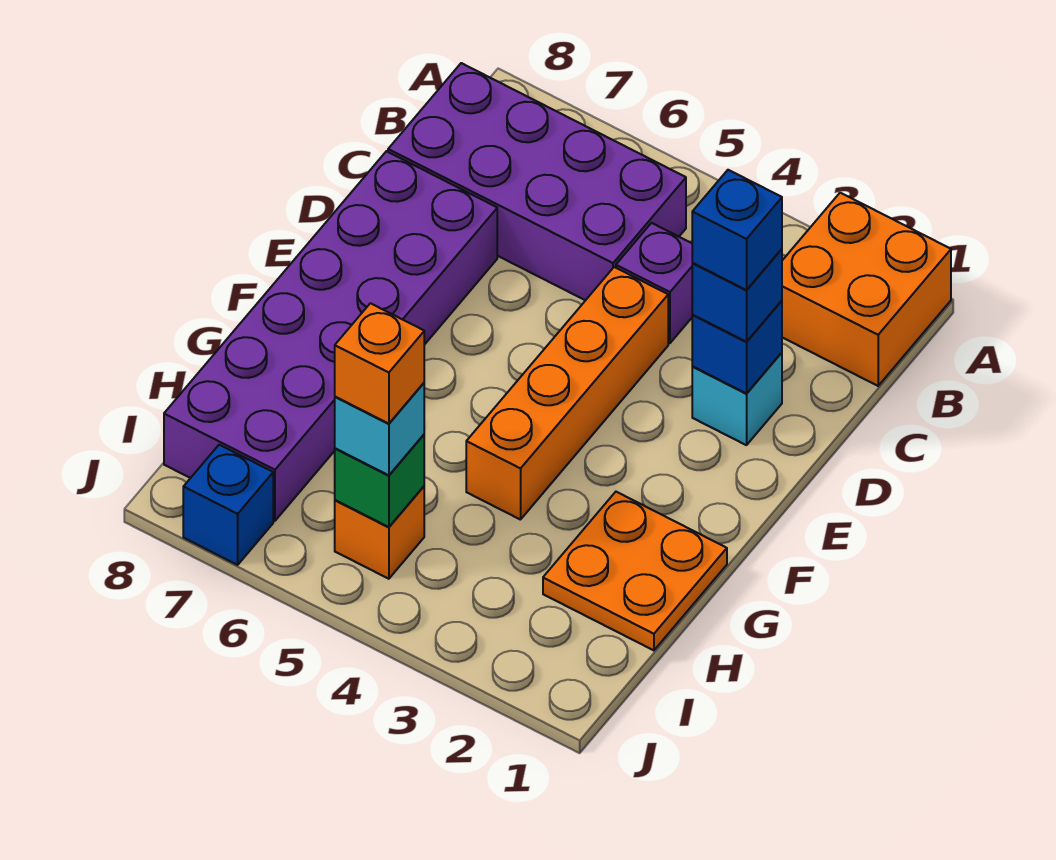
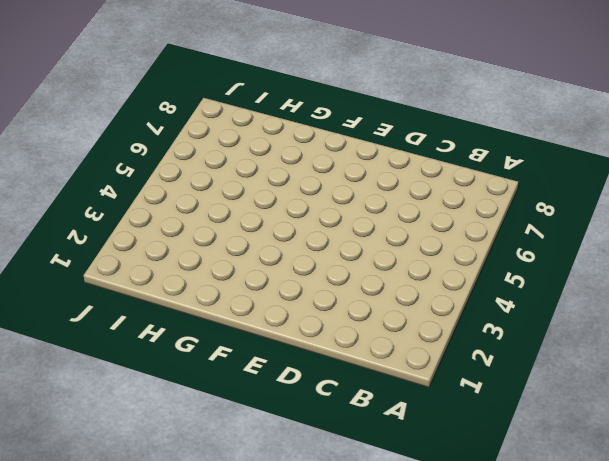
none -> orange 2x2 brick [782,193,951,386]
none -> purple 2x4 brick [388,63,686,300]
none -> purple 1x1 brick [616,223,692,343]

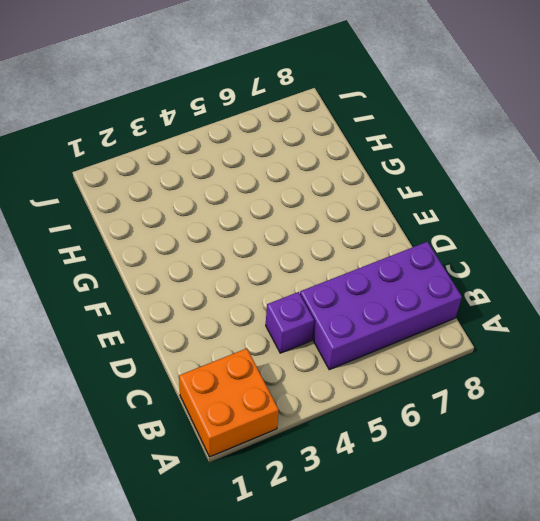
none -> cyan 1x1 brick [692,352,782,445]
none -> orange 1x4 brick [466,267,668,520]
none -> purple 2x6 brick [164,151,497,521]

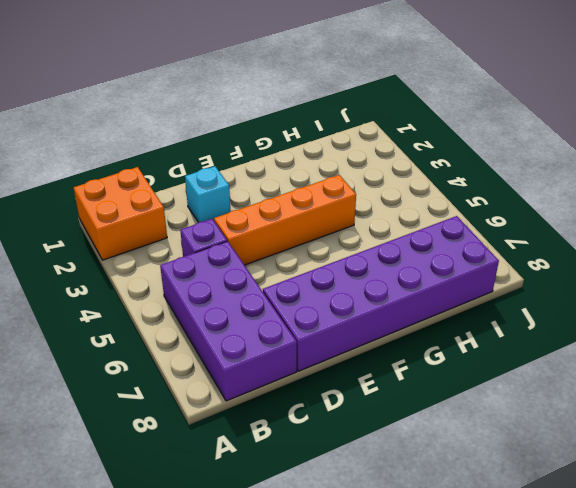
none -> orange 2x2 plate [543,492,727,650]
none -> orange 1x1 brick [335,486,424,579]
none -> blue 1x1 brick [183,445,273,565]

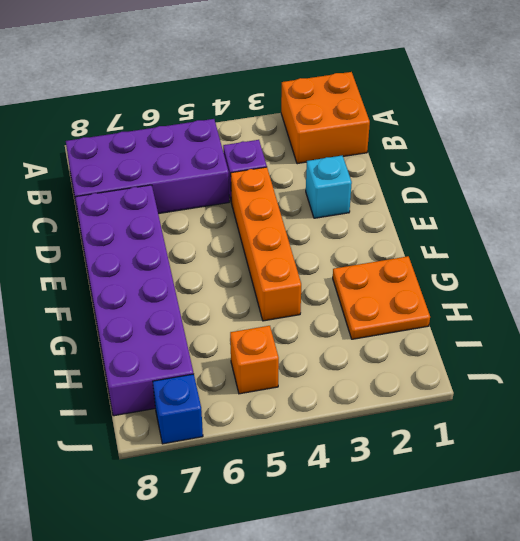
none -> blue 1x1 brick [692,301,782,394]
none -> green 1x1 brick [335,435,424,527]
none -> blue 1x1 brick [692,249,782,342]

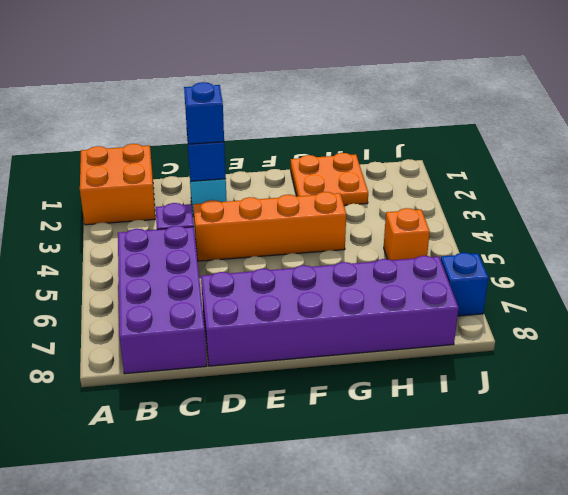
none -> green 1x1 brick [335,435,424,527]
none -> cyan 1x1 brick [335,383,424,475]
none -> blue 1x1 brick [692,170,782,290]

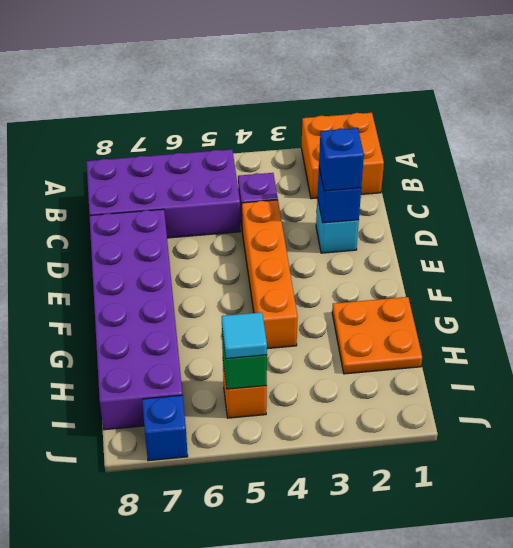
cyan 1x1 tile [222,312,267,359] -> cyan 1x1 brick [335,383,424,475]
none -> blue 1x1 brick [692,170,782,290]
none -> orange 1x1 brick [335,303,424,424]

